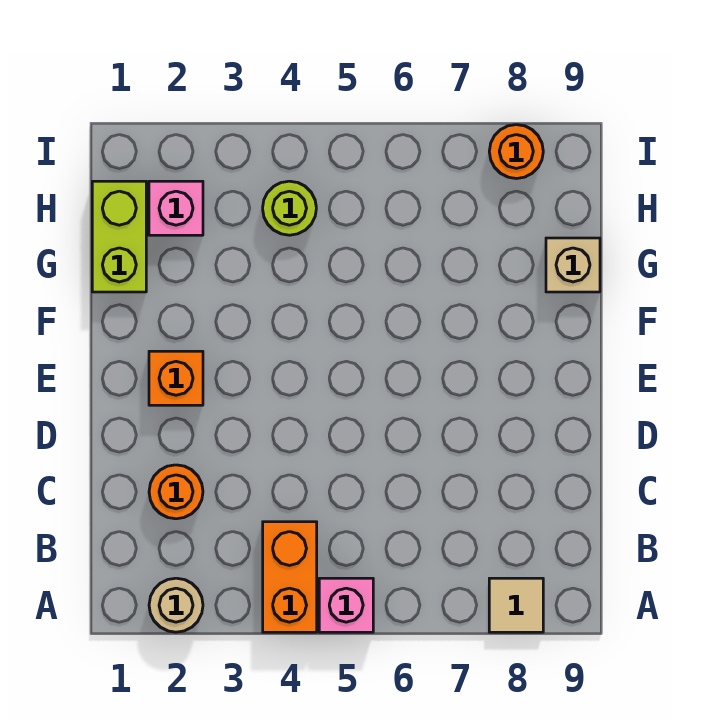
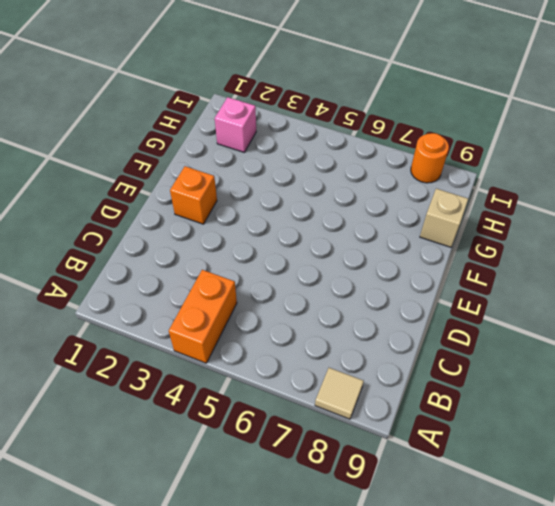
none -> tan 1x1 round brick [149,578,203,632]
none -> pink 1x1 brick [319,578,373,632]

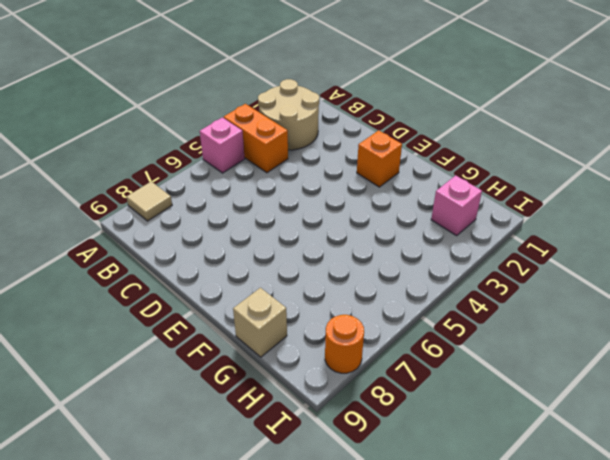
tan 2x2 round brick [258,79,319,150] -> tan 1x1 round brick [149,578,203,632]
none -> orange 1x1 round brick [149,465,203,519]
none -> lime 1x2 brick [92,181,146,292]

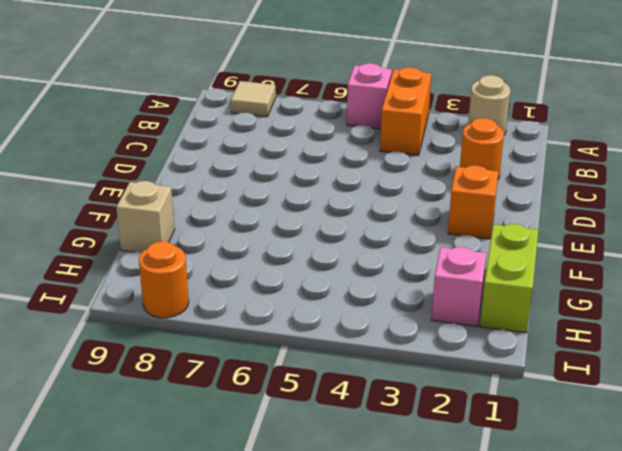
none -> lime 1x1 round brick [263,181,316,235]

